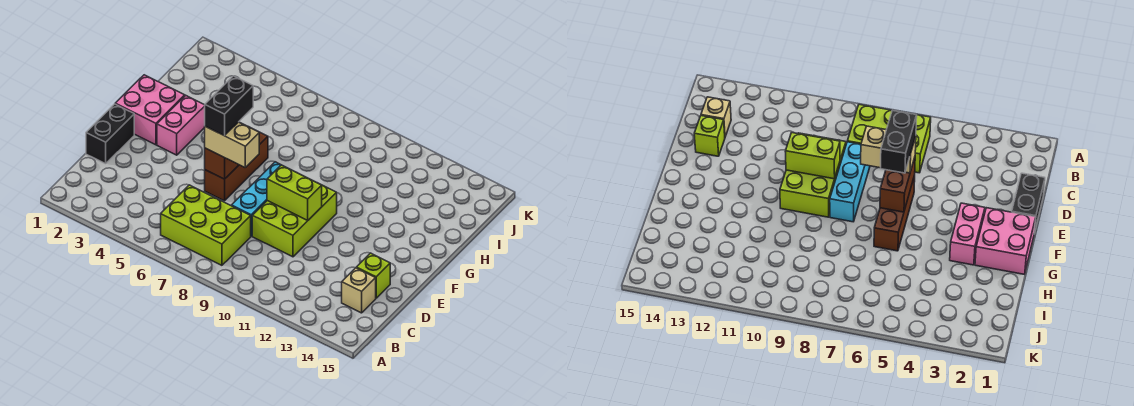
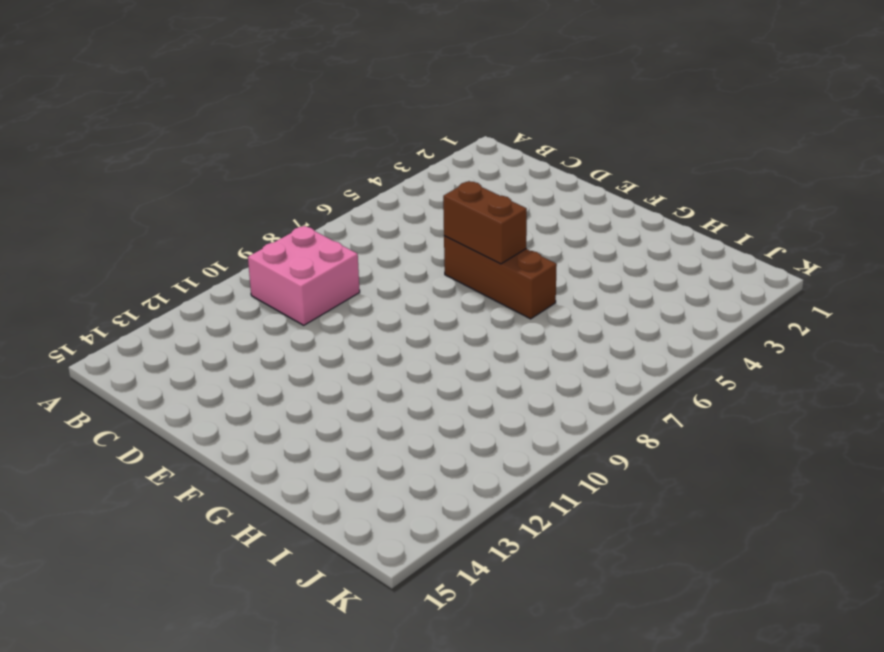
pink 2x2 brick [248,226,360,325] -> pink 2x2 brick moved to [115,75,185,145]
none -> lime 2x3 brick [161,185,251,265]
none -> tan 1x1 brick [342,268,376,313]
none -> black 1x2 brick [86,104,134,164]

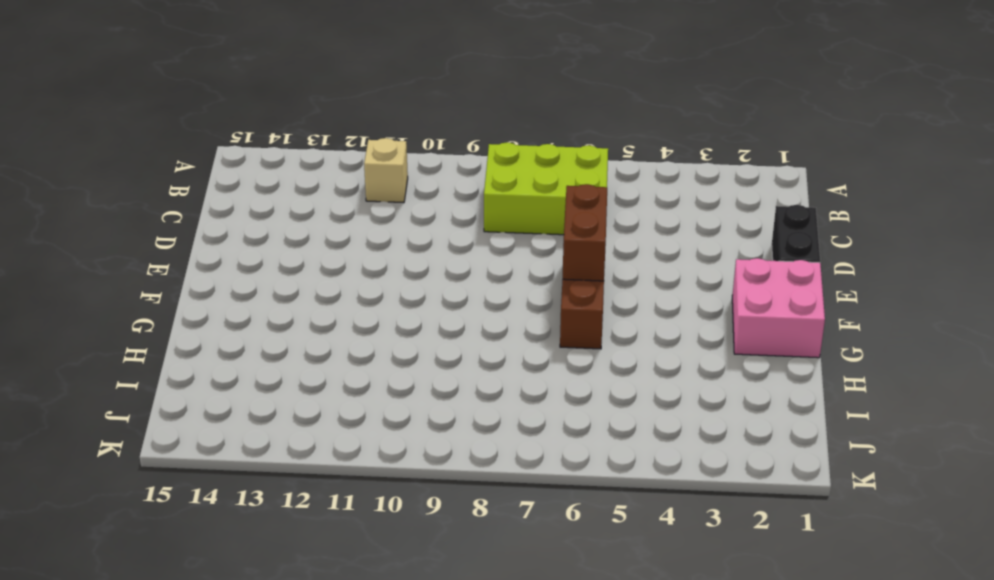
tan 1x1 brick [364,138,408,203] -> tan 1x1 brick moved to [342,268,376,313]
none -> cyan 1x3 brick [232,162,281,236]
none -> lime 2x3 brick [252,185,337,257]
none -> lime 1x1 brick [357,253,390,298]

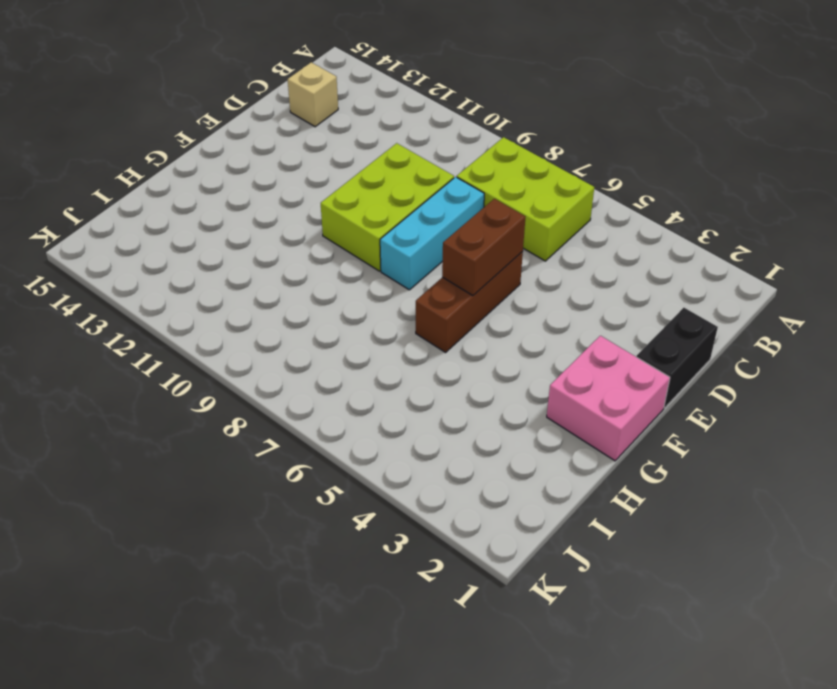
none -> lime 1x1 brick [357,253,390,298]
none -> pink 1x2 brick [157,96,205,155]
none -> lime 1x2 brick [267,165,322,221]

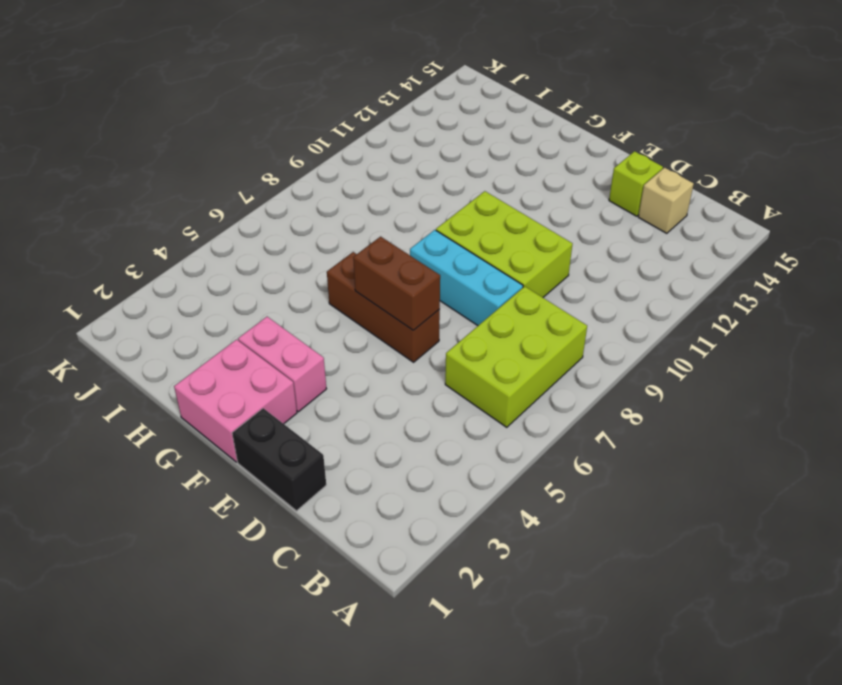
none -> lime 1x2 brick [267,165,322,221]
none -> tan 1x2 brick [205,122,259,167]
none -> black 1x2 brick [205,76,253,136]

